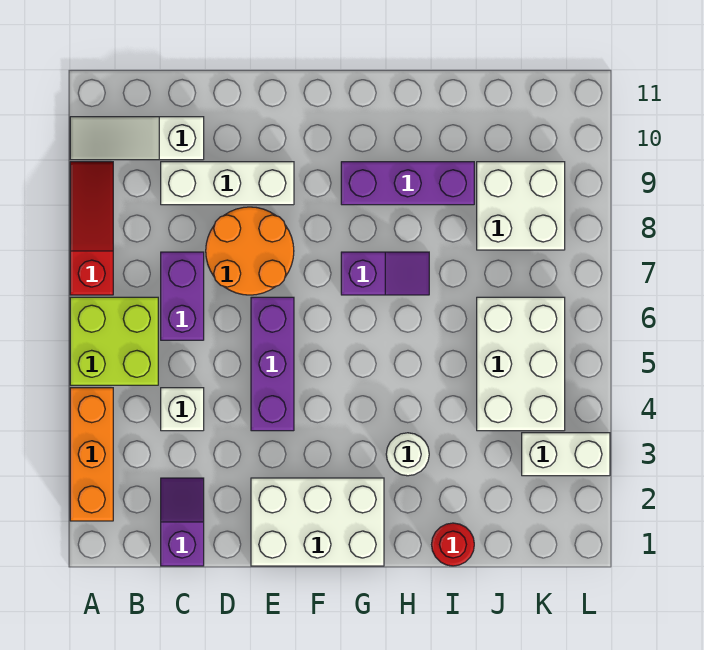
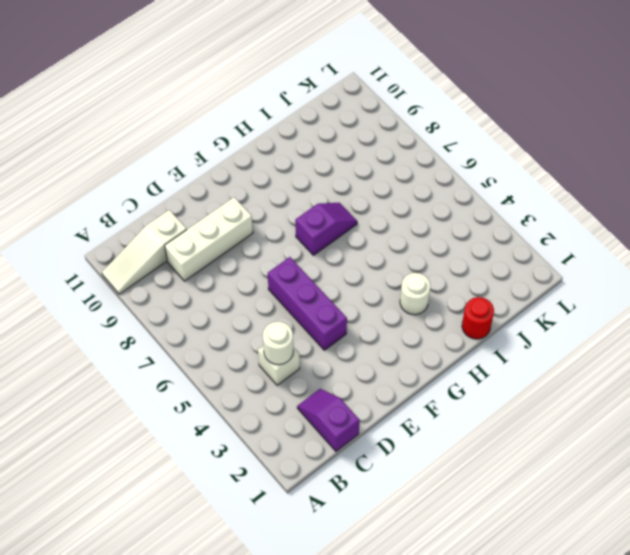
white 1x1 round brick [263,321,293,365] -> none
none -> orange 1x3 brick [70,388,113,521]
none -> lime 2x2 brick [70,297,158,385]
none -> red 1x3 slope [70,162,113,295]

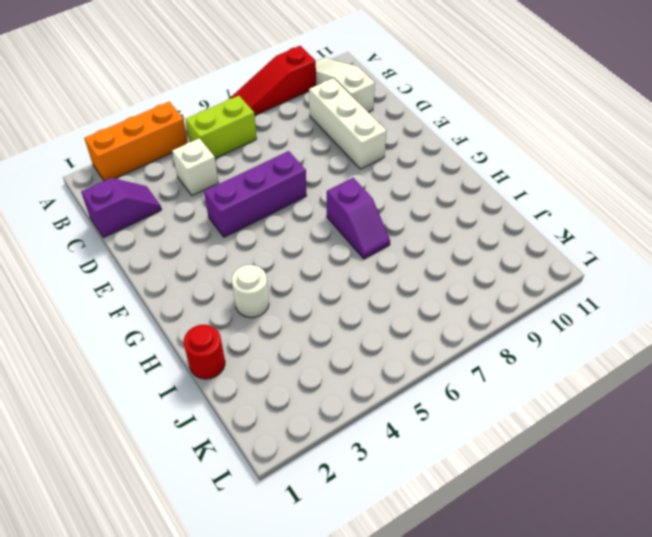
red 1x3 slope [229,46,316,115] -> red 1x3 slope turned to [70,162,113,295]
lime 1x2 brick [186,96,257,158] -> lime 2x2 brick [70,297,158,385]
none -> purple 1x2 brick [161,252,204,340]
none -> orange 2x2 round brick [206,207,294,295]
none -> white 2x3 brick [251,478,384,566]

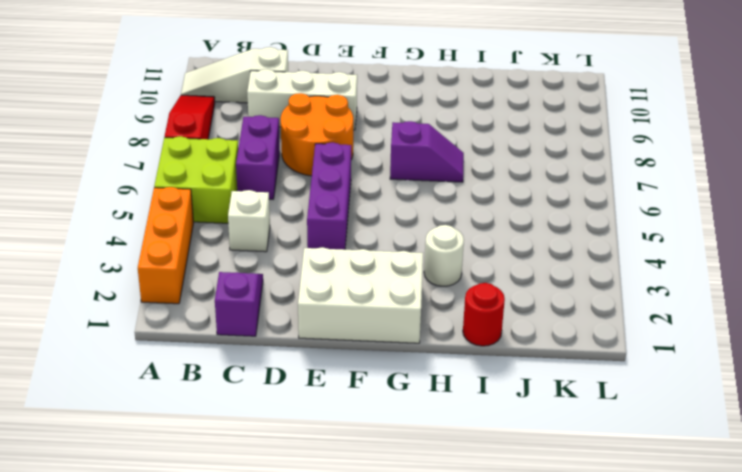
none -> purple 1x3 brick [341,162,474,205]
none -> white 2x3 brick [477,297,565,431]
none -> white 2x2 brick [477,162,565,250]

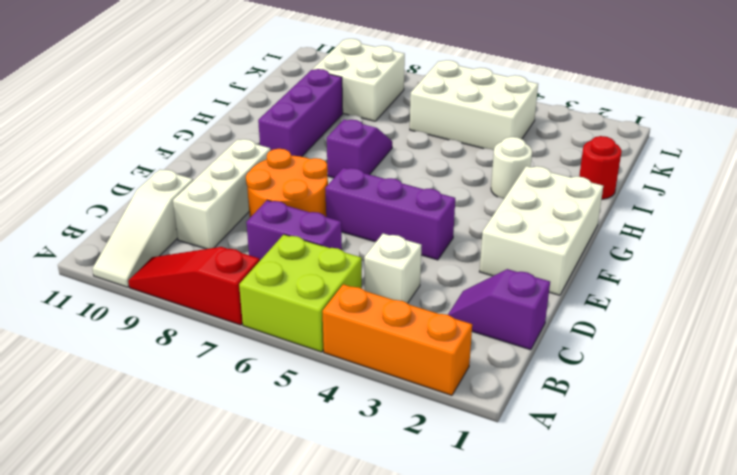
none -> white 1x2 brick [522,433,610,476]

